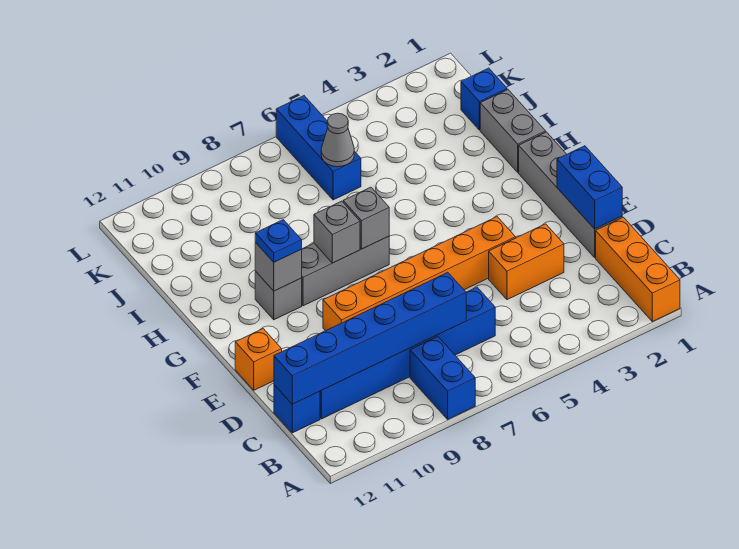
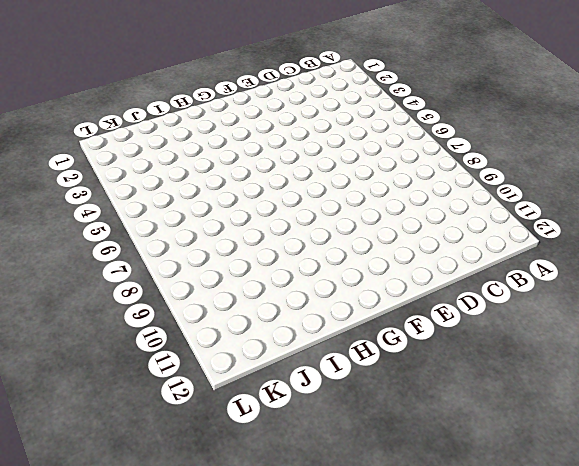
none -> orange 1x3 brick [596,217,680,321]
none -> blue 1x2 brick [410,337,475,419]
none -> blue 1x6 brick [320,287,495,419]

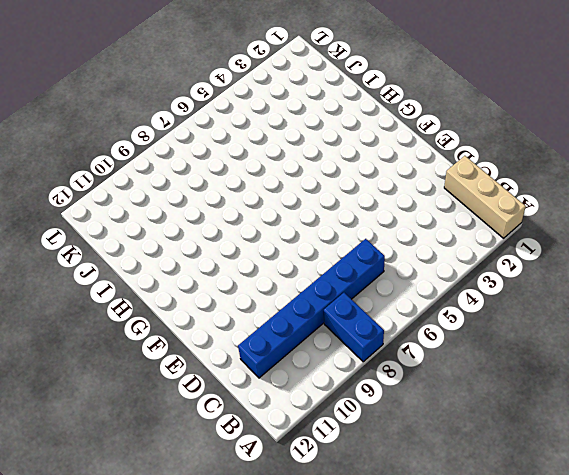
tan 1x3 brick [444,156,526,238] -> orange 1x3 brick [596,217,680,321]
none -> blue 1x1 brick [274,385,320,433]
none -> grey 1x4 brick [519,132,622,257]
none -> orange 1x2 brick [489,224,564,300]

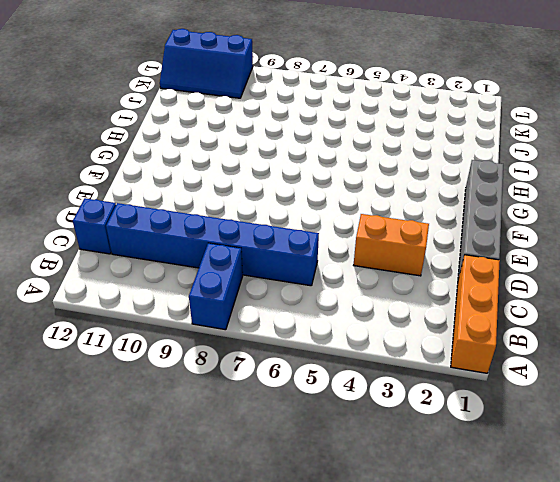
blue 2x3 slope [160,29,253,98] -> none
none -> orange 1x6 brick [323,217,516,331]
none -> orange 1x1 brick [235,329,282,390]
none -> grey 1x3 brick [302,236,389,306]

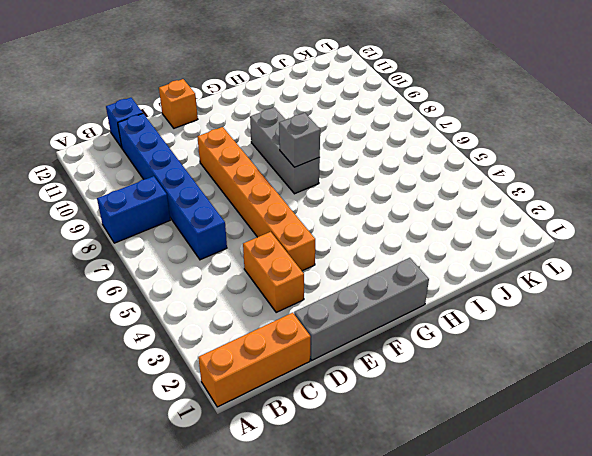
none -> grey 1x1 brick [255,272,302,320]
none -> grey 1x2 brick [480,90,546,172]
none -> blue 1x1 brick [461,68,507,130]

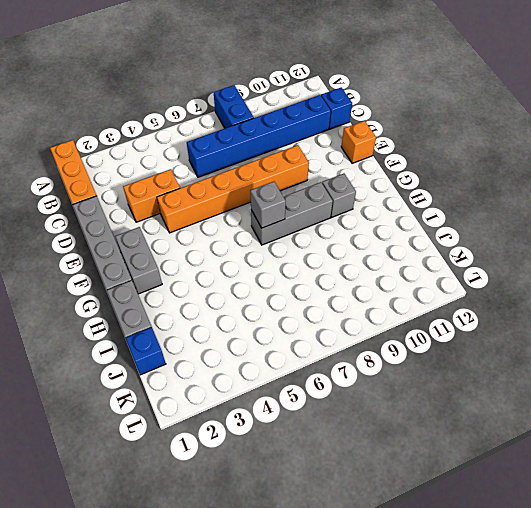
grey 1x2 brick [115,227,162,294] -> none
none -> blue 1x3 brick [276,96,361,200]
none -> blue 1x6 brick [274,272,466,404]
none -> blue 1x2 brick [557,146,622,229]

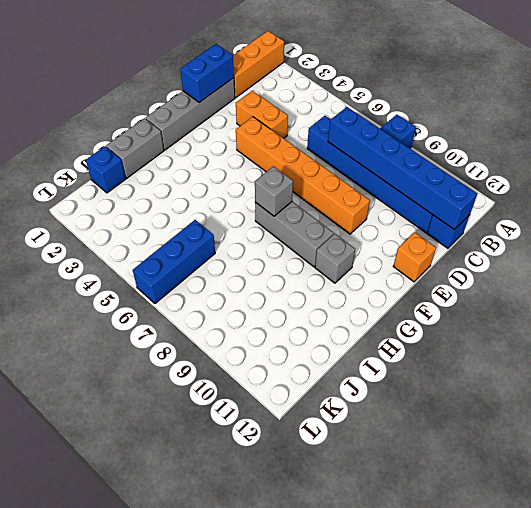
none -> grey 1x1 brick [314,201,360,263]
none -> grey 1x1 brick [255,243,302,291]
none -> grey 1x1 cone [321,113,354,167]

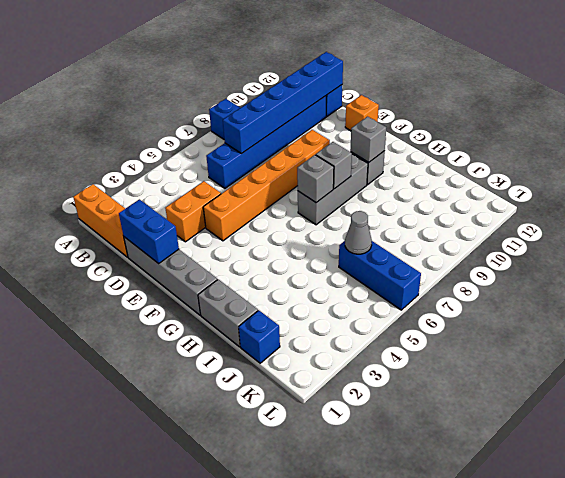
none -> blue 1x1 plate [255,220,302,262]

